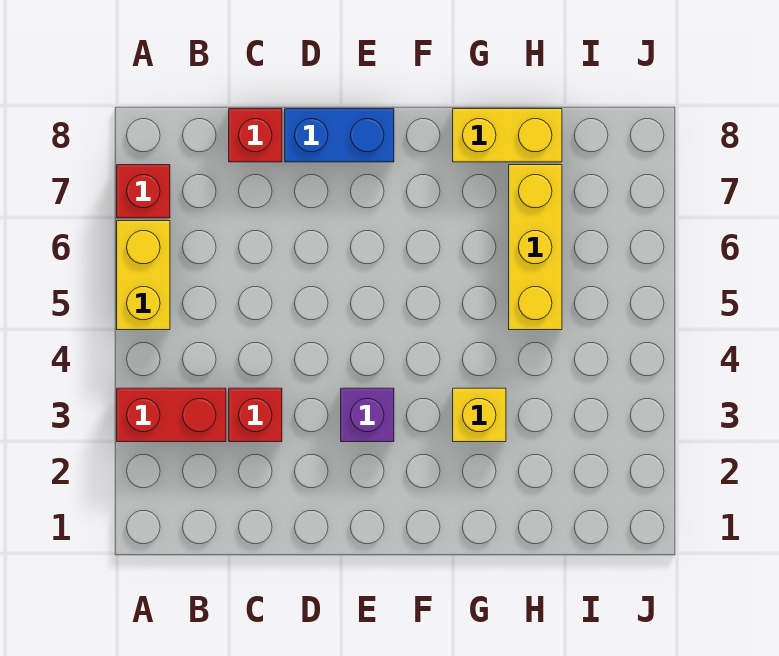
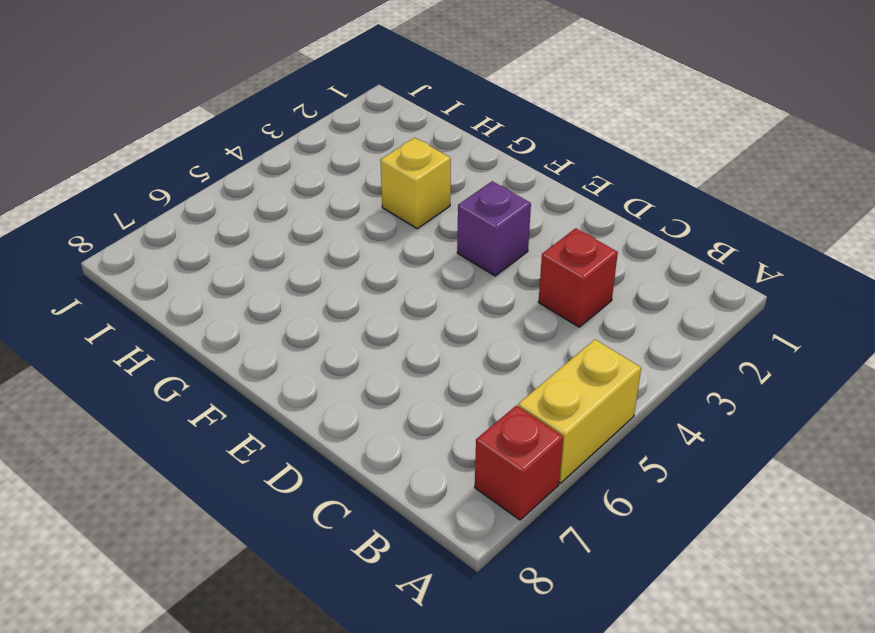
none -> red 1x2 brick [117,388,226,442]
none -> red 1x1 brick [229,109,282,162]

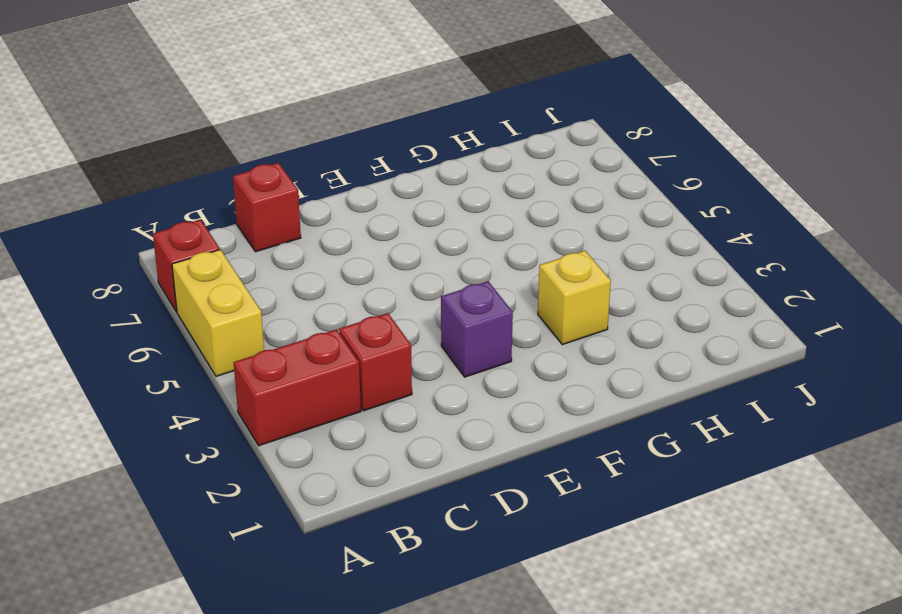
none -> blue 1x2 brick [285,109,394,162]
none -> yellow 1x2 brick [453,109,562,162]

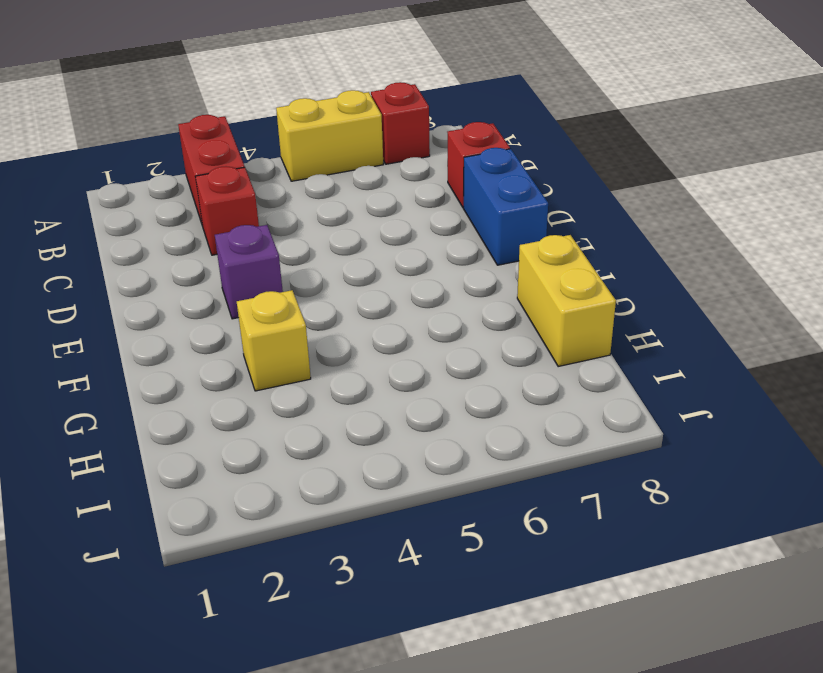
none -> yellow 1x3 brick [509,165,562,330]

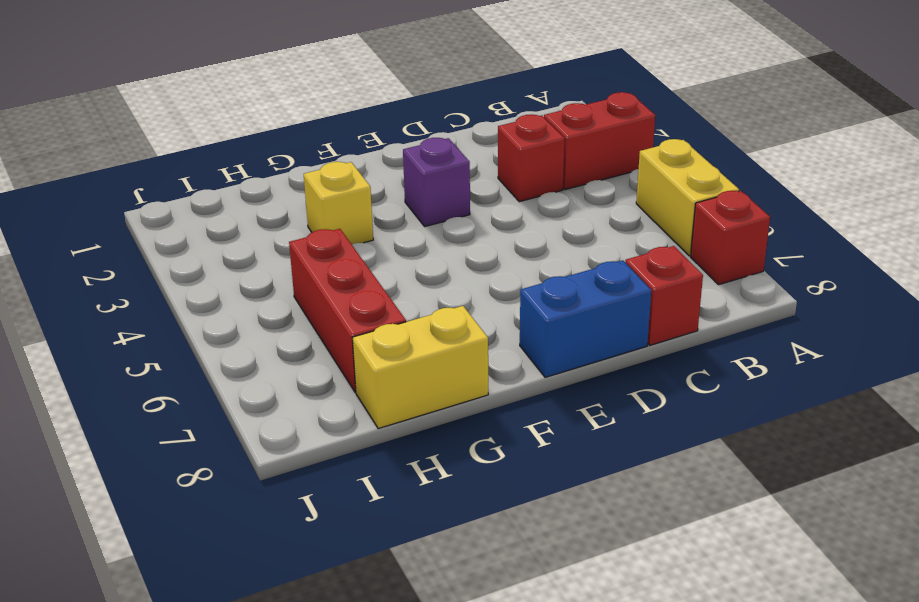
red 1x3 brick [289,229,406,392] -> yellow 1x3 brick [509,165,562,330]

